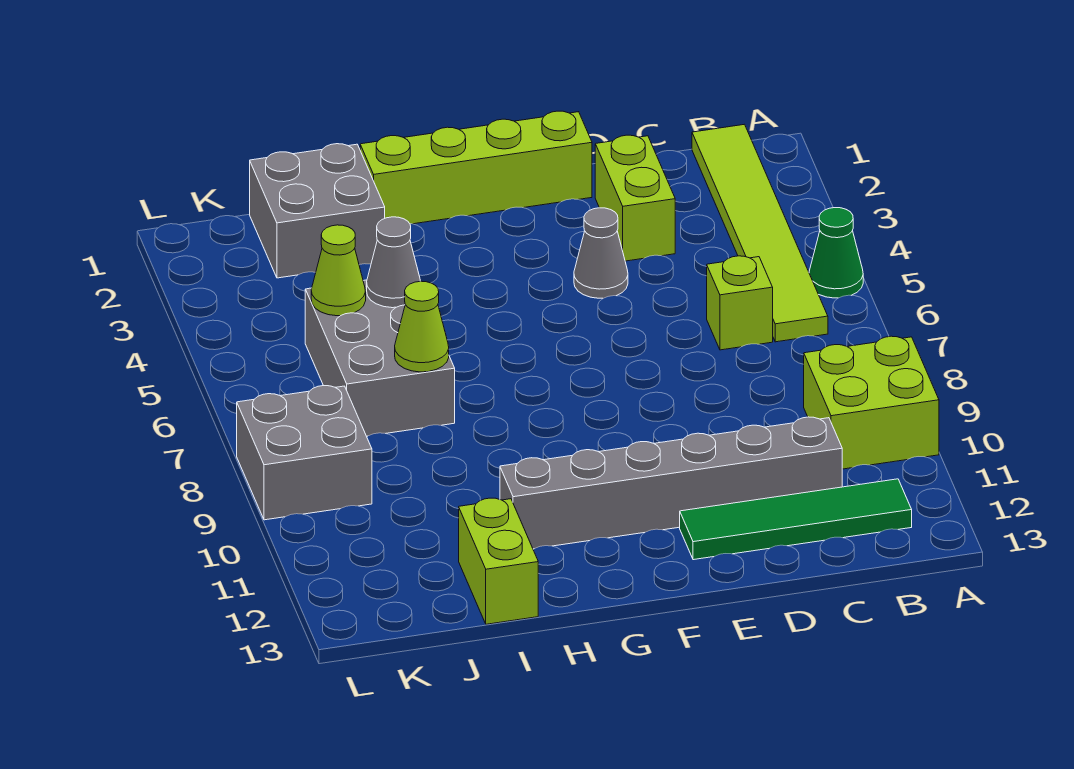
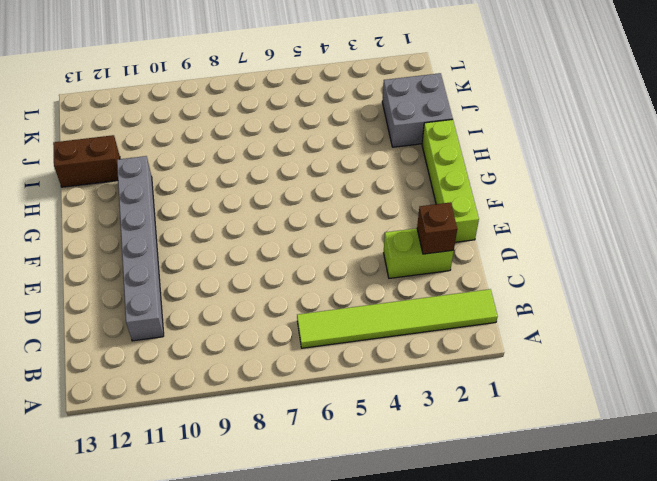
brown 1x1 brick [417,202,457,254] -> none
brown 1x2 brick [53,135,120,187] -> lime 1x2 brick [459,498,538,624]
none -> green 1x1 cone [809,208,863,298]
none -> lime 2x2 brick [804,336,939,469]
none -> green 1x4 tile [680,479,912,560]

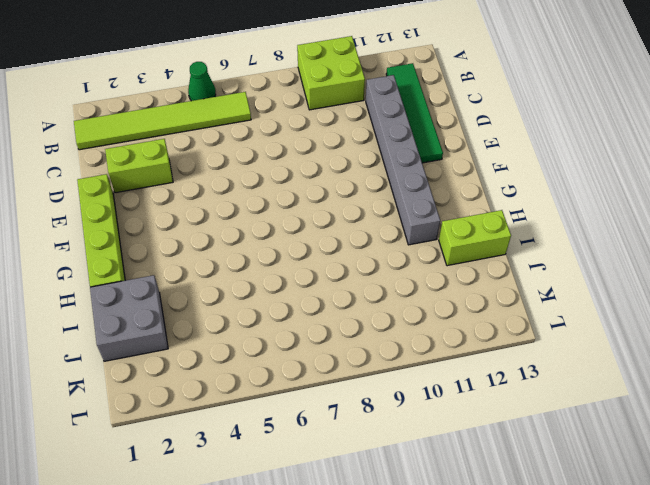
none -> lime 1x1 brick [707,256,773,350]
none -> grey 1x1 cone [574,208,628,298]
none -> grey 2x3 brick [305,280,455,436]

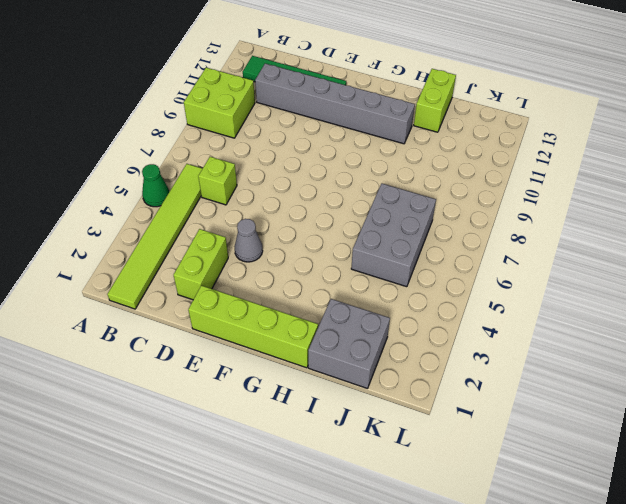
none -> grey 2x2 brick [237,386,372,520]
none -> grey 1x1 cone [367,217,420,308]
none -> lime 1x1 cone [395,281,449,372]

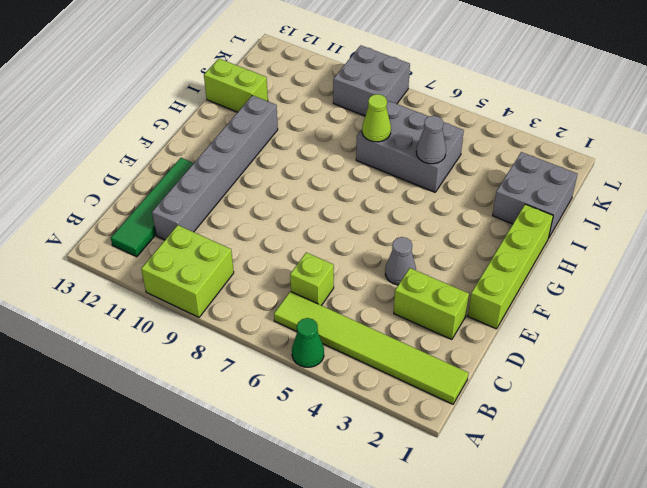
none -> lime 1x1 cone [311,225,366,316]

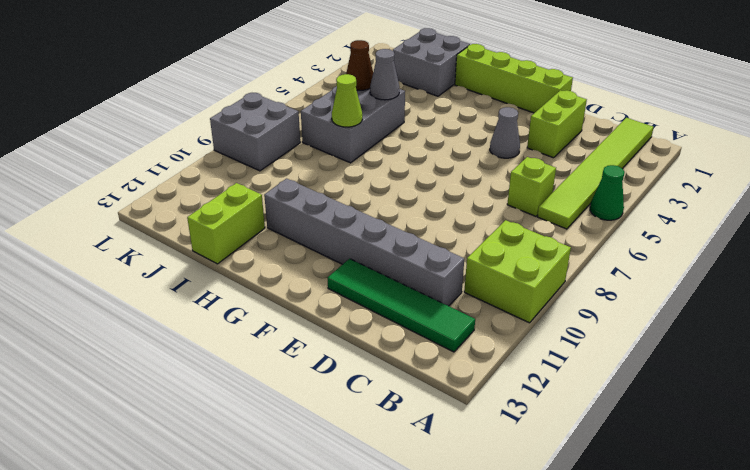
brown 1x1 cone [346,40,373,90] -> lime 1x1 cone [311,225,366,316]

